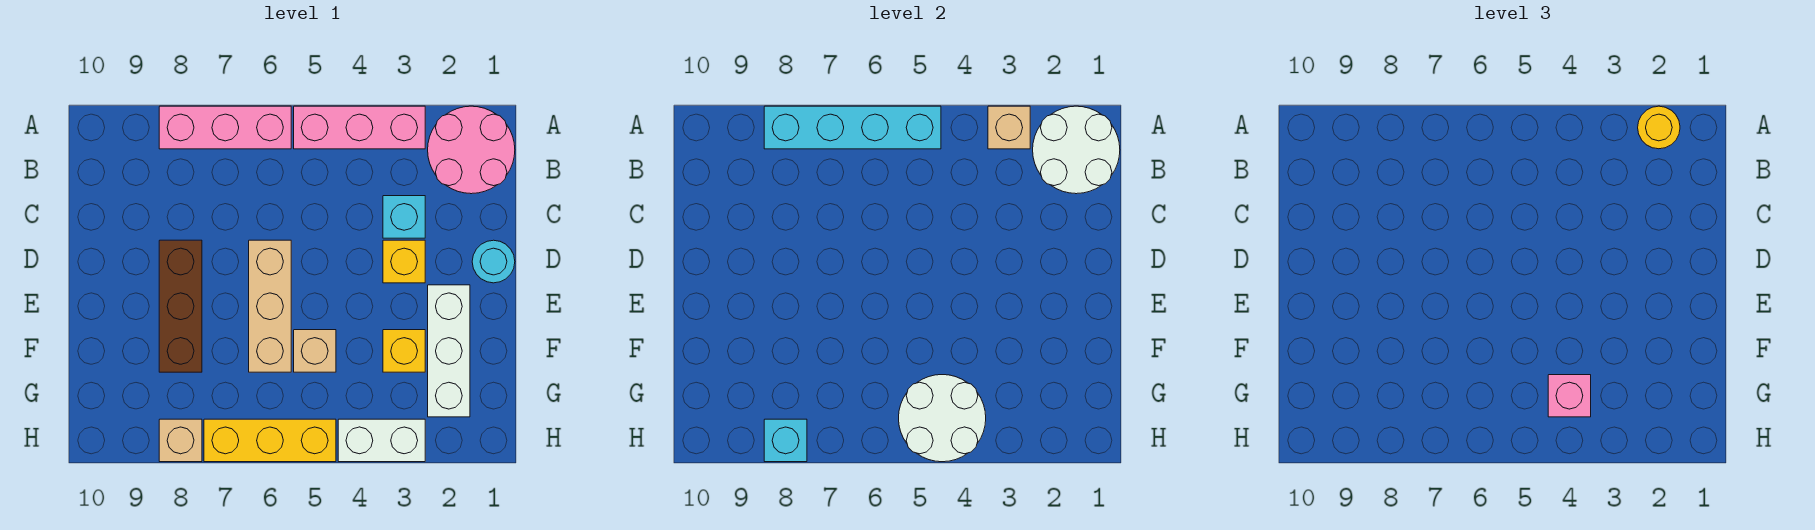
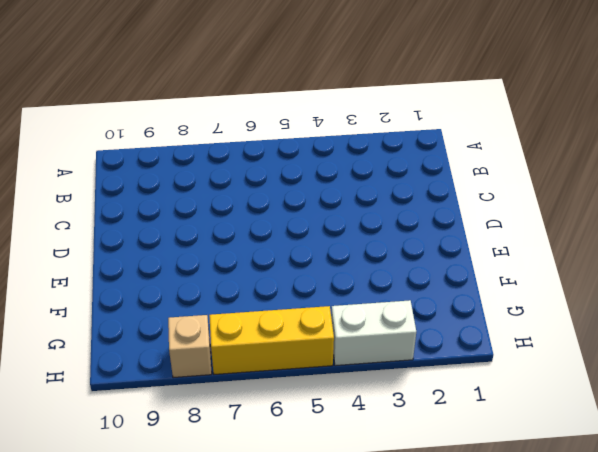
none -> pink 2x2 round brick [428,106,515,194]
none -> pink 1x3 brick [294,106,425,149]
none -> pink 1x3 brick [159,106,291,149]

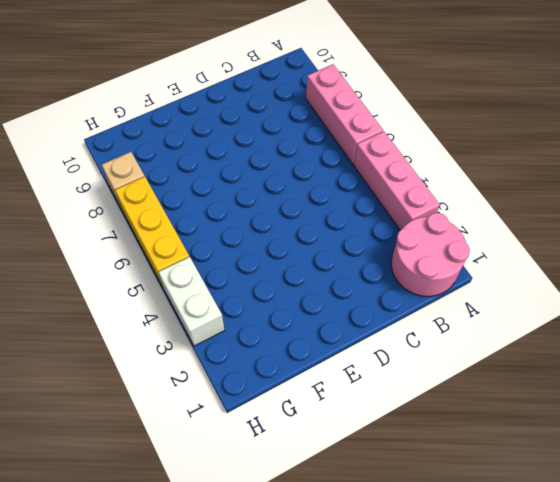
none -> cyan 1x1 brick [383,196,425,238]
none -> cyan 1x1 round brick [472,240,515,283]
none -> yellow 1x1 brick [383,240,425,283]

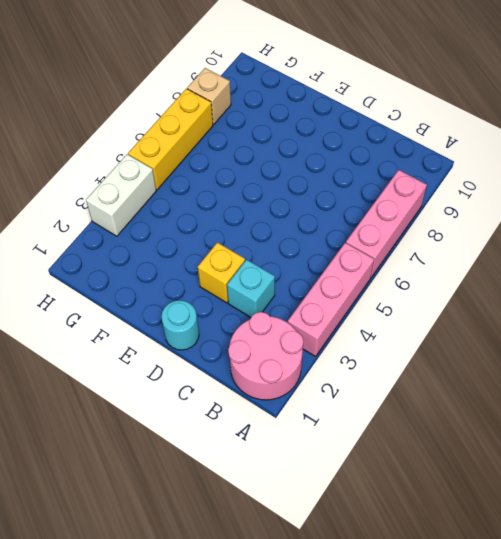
none -> tan 1x3 brick [249,240,291,372]
none -> brown 1x3 brick [159,240,202,372]
none -> white 1x3 brick [428,285,470,417]

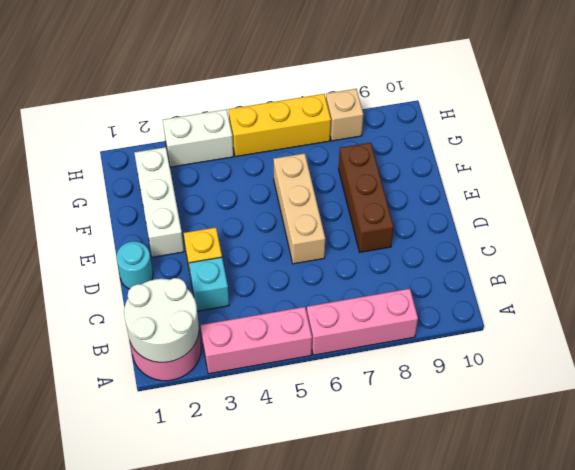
none -> yellow 1x1 brick [383,330,425,372]
none -> tan 1x1 brick [294,330,336,372]
none -> tan 1x1 brick [988,106,1030,149]

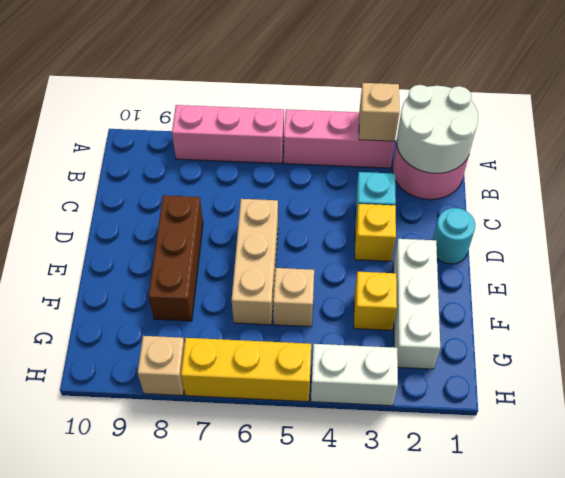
none -> cyan 1x4 brick [764,106,941,149]
none -> white 2x2 round brick [899,375,986,462]
none -> cyan 1x1 brick [764,419,807,462]

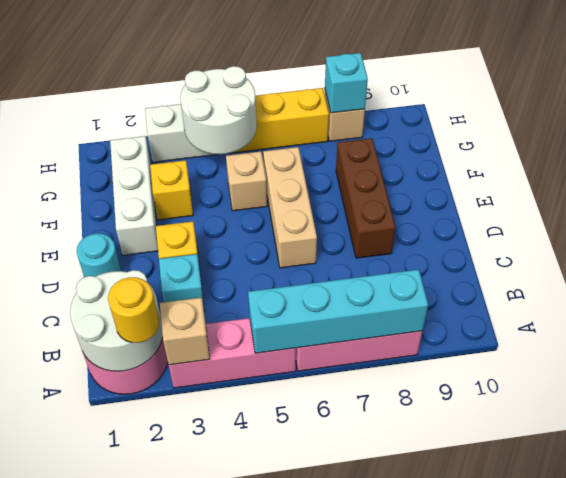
none -> pink 1x1 brick [1548,375,1591,417]

